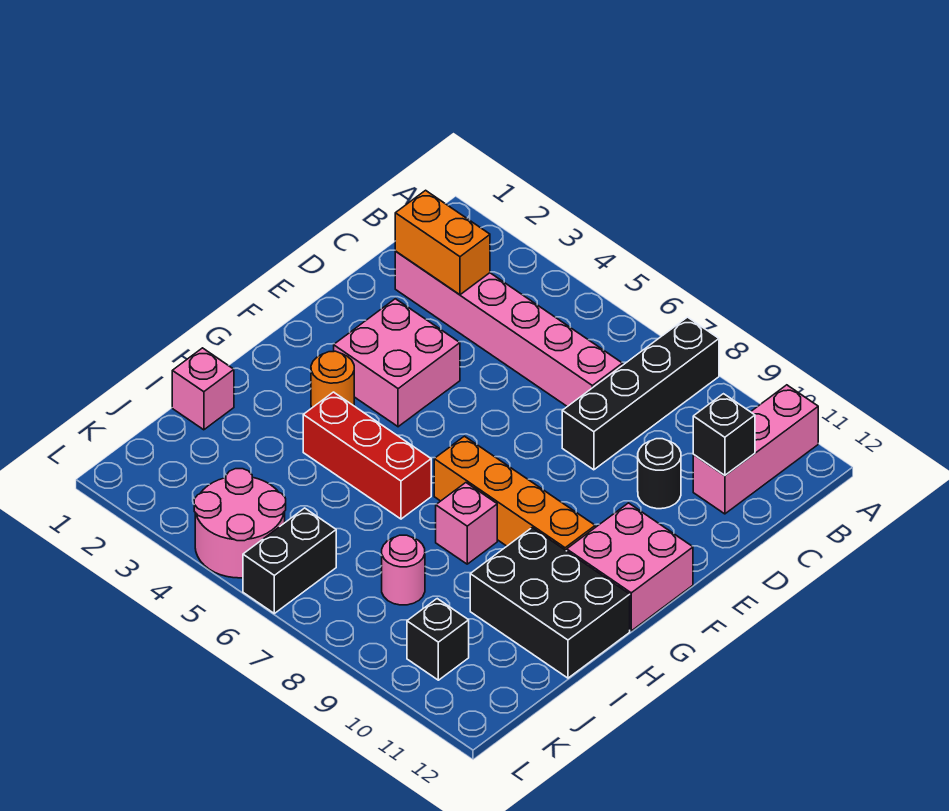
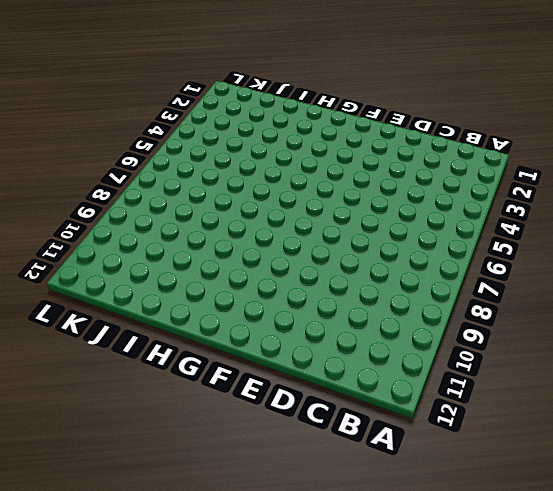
none -> black 1x4 brick [562,317,719,470]
none -> pink 1x3 brick [693,385,818,514]
none -> pink 1x6 brick [395,252,623,407]

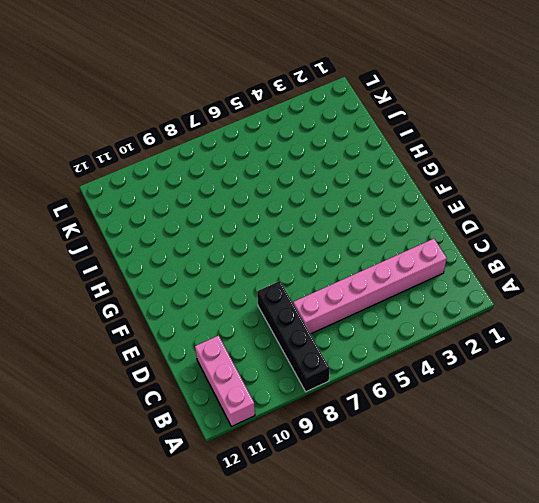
none -> black 1x1 round brick [638,439,681,509]
none -> pink 2x2 brick [334,299,460,427]
none -> pink 2x2 brick [567,503,693,631]

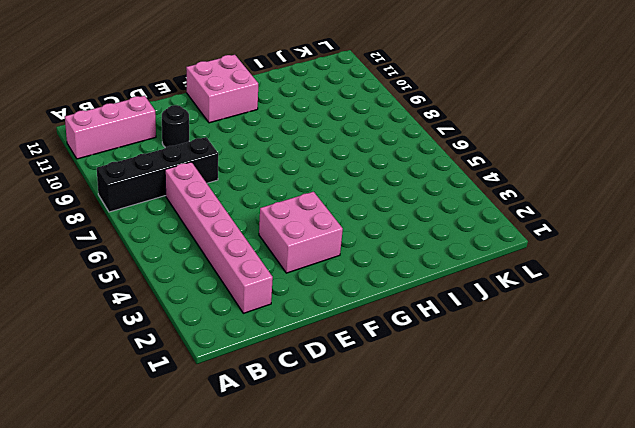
none -> orange 1x1 round brick [311,351,354,408]
none -> orange 1x4 brick [434,436,595,551]
none -> red 1x3 brick [303,392,431,519]

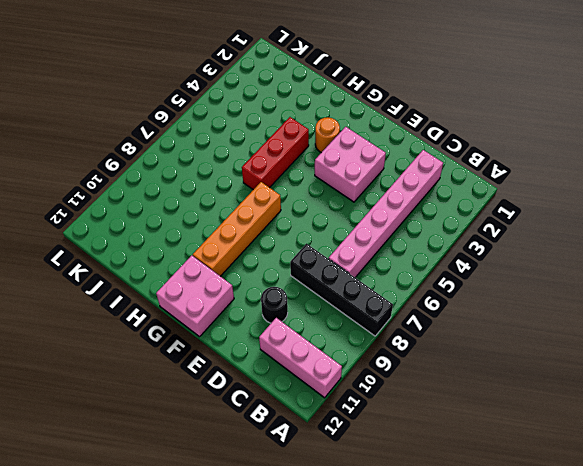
none -> pink 1x1 brick [436,483,497,564]
none -> black 2x3 brick [470,528,630,678]
none -> pink 1x1 brick [172,348,234,430]

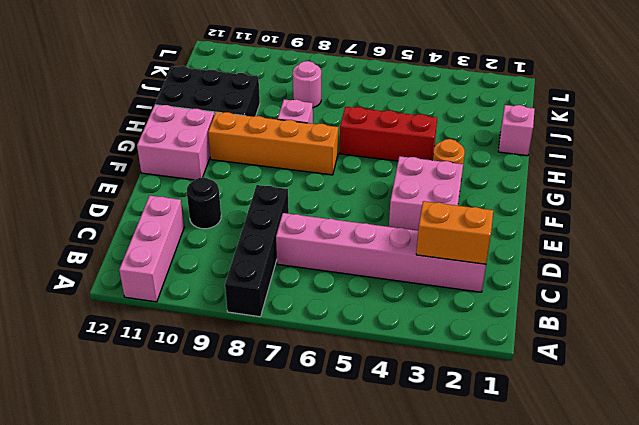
none -> pink 2x2 round brick [194,469,286,578]
none -> black 1x2 brick [243,508,336,613]
none -> black 1x1 brick [407,599,469,680]

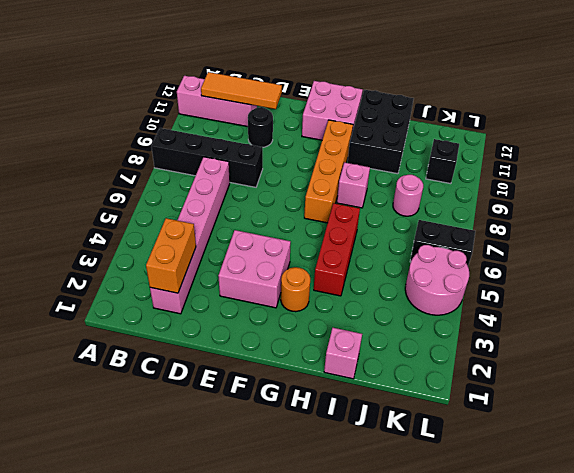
orange 1x3 tile [201,72,282,109] -> black 1x1 brick [693,394,755,475]

